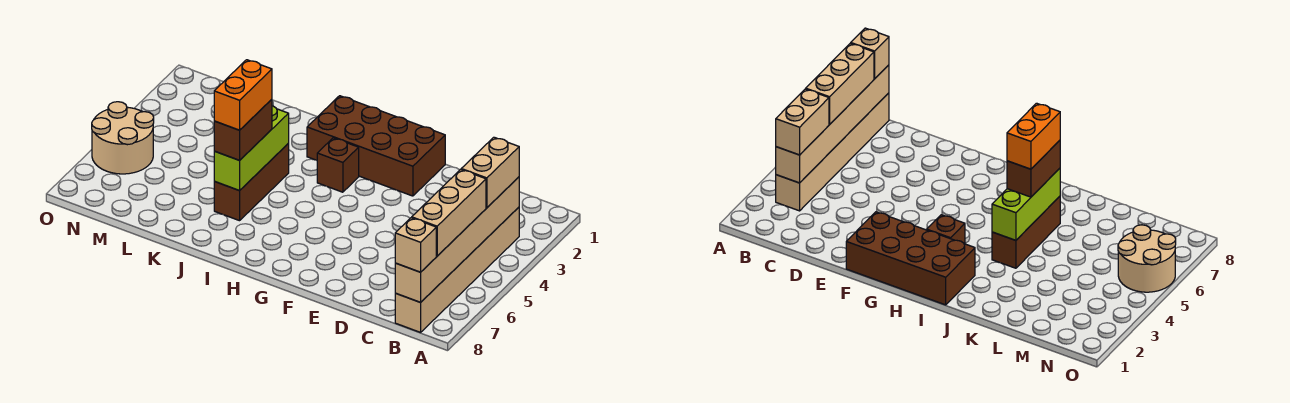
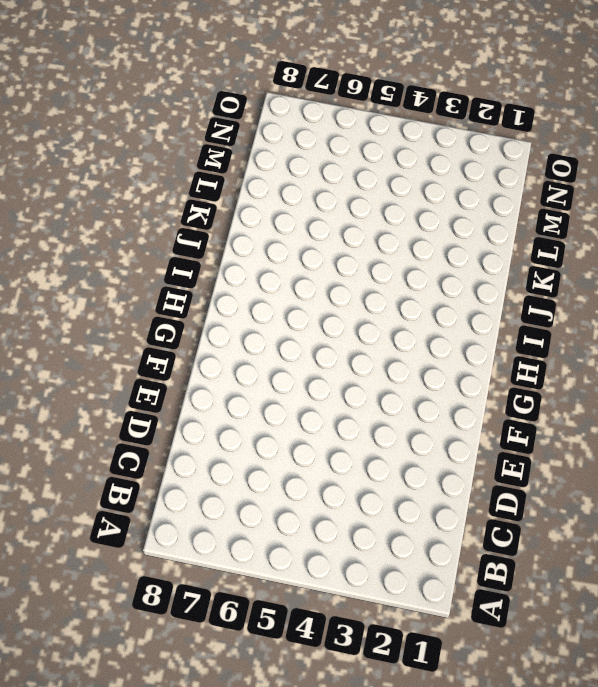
none -> tan 1x6 brick [395,207,519,332]
none -> brown 2x4 brick [307,96,445,196]
none -> brown 1x1 brick [317,138,359,192]

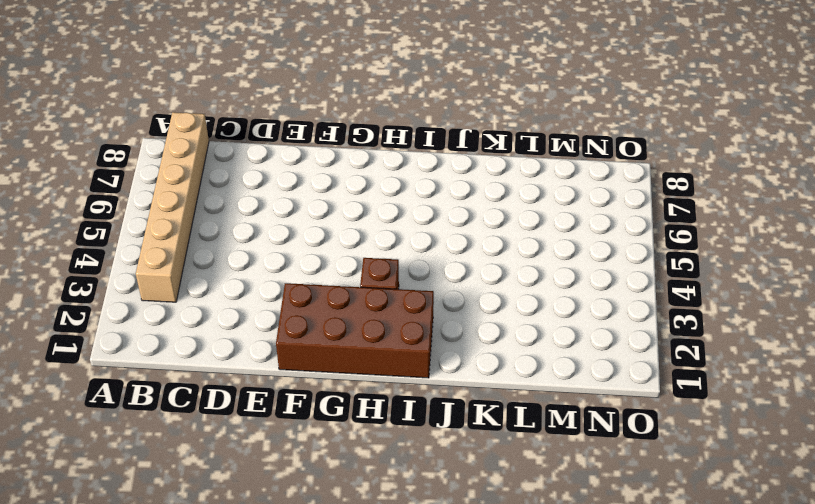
none -> brown 1x3 brick [214,144,289,221]
none -> tan 2x2 round brick [92,102,154,174]
none -> tan 1x6 brick [395,177,519,302]

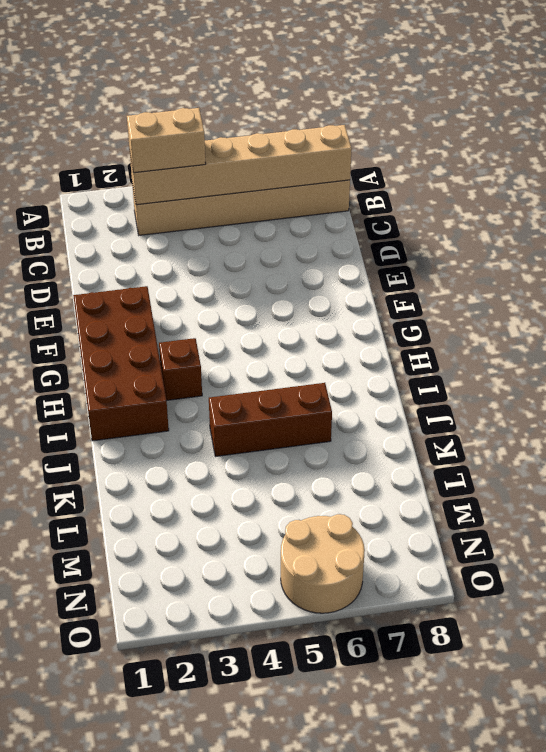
none -> lime 1x3 brick [214,106,289,191]
none -> tan 1x3 brick [412,169,486,256]
none -> tan 1x1 brick [395,218,436,272]

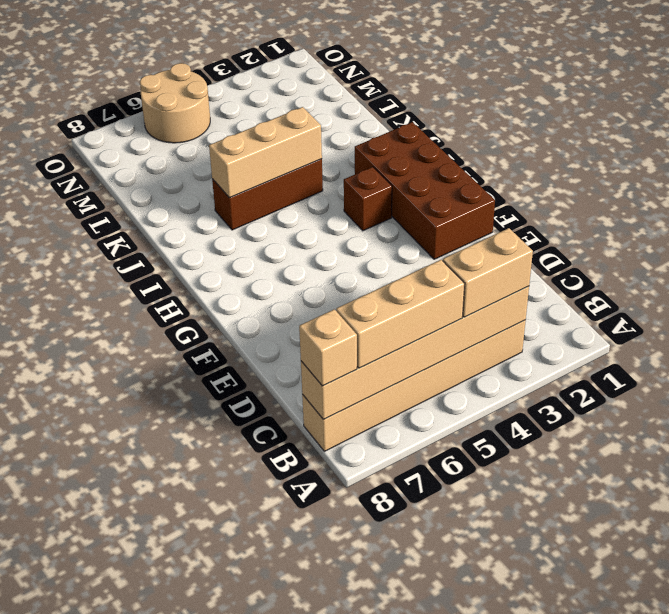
tan 1x3 brick [209,107,322,198] -> lime 1x3 brick [214,106,289,191]
none -> brown 1x2 brick [214,99,272,160]
none -> orange 1x2 brick [214,60,272,130]

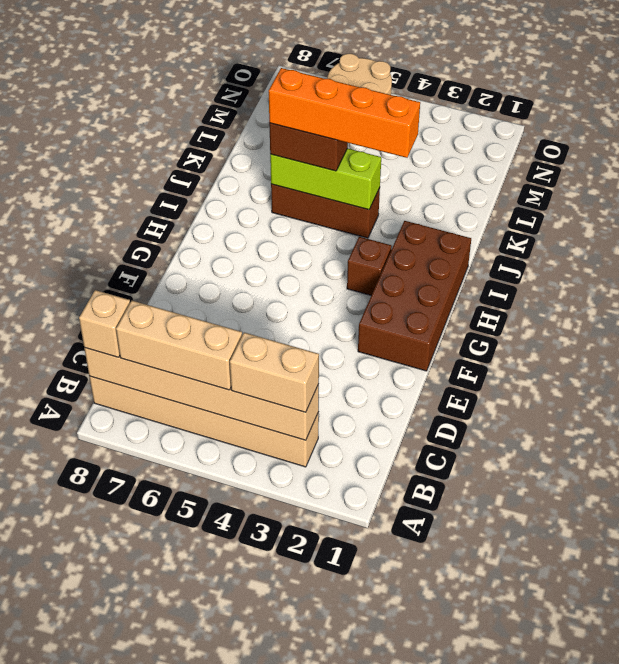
orange 1x4 brick [269,68,420,158] -> orange 1x2 brick [214,60,272,130]

